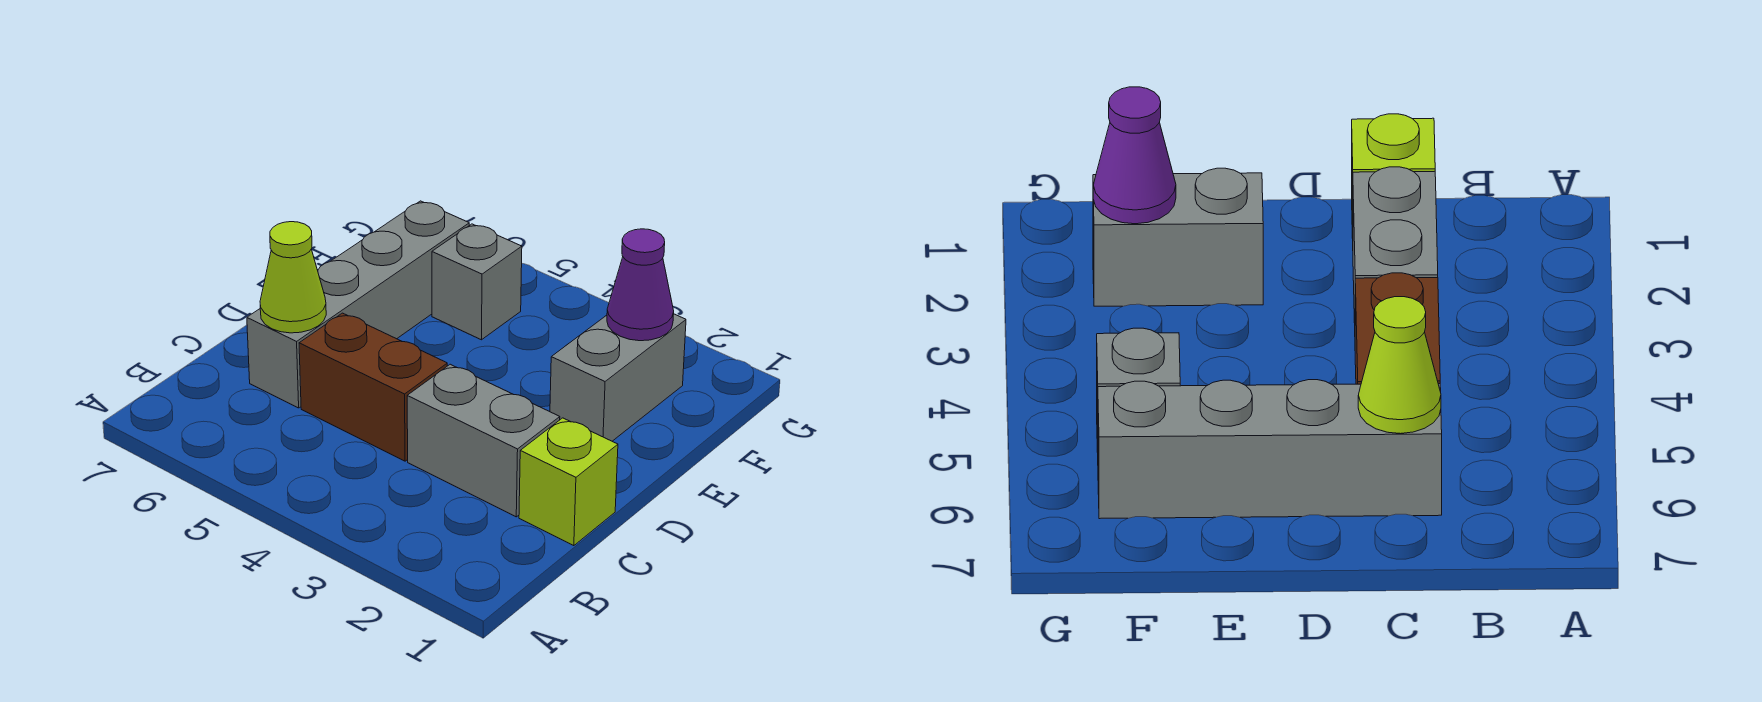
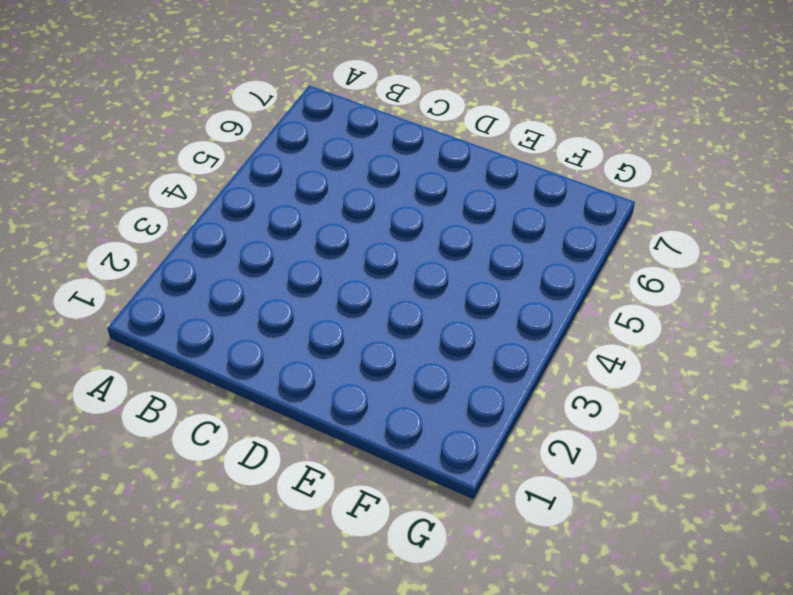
none -> lime 1x1 brick [519,418,618,546]
none -> grey 1x2 brick [407,364,560,517]

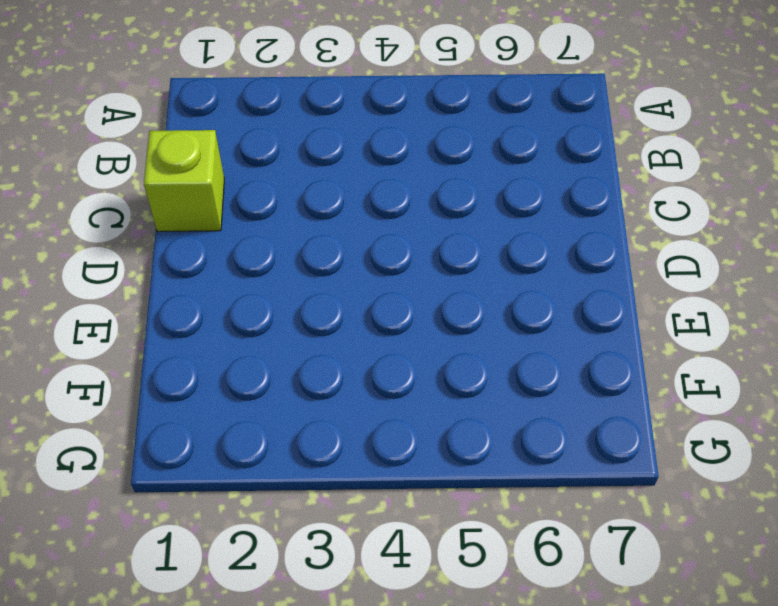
none -> grey 1x2 brick [407,364,560,517]
none -> brown 1x2 brick [299,313,447,461]

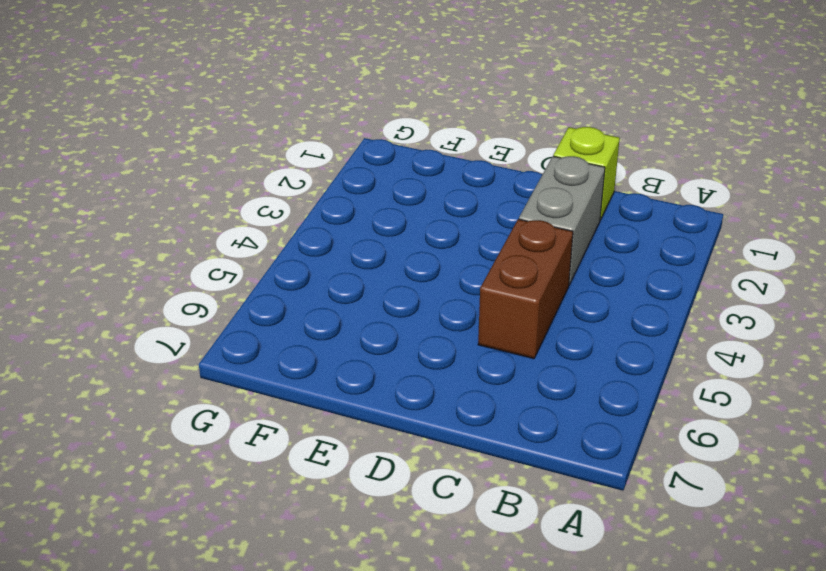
none -> grey 1x4 brick [247,201,469,408]
none -> grey 1x2 brick [550,314,686,441]

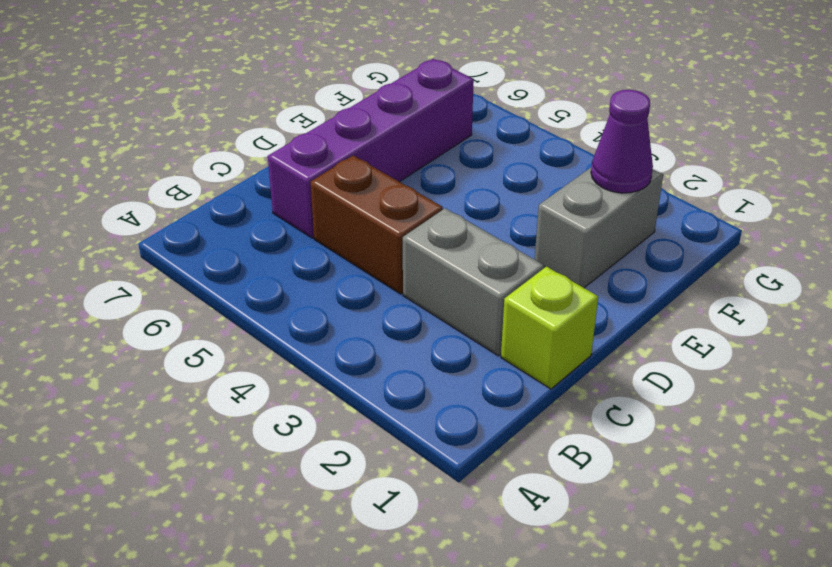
purple 1x4 brick [268,59,474,238] -> grey 1x4 brick [247,201,469,408]
none -> grey 1x1 brick [432,224,522,340]
none -> lime 1x1 cone [260,222,326,333]

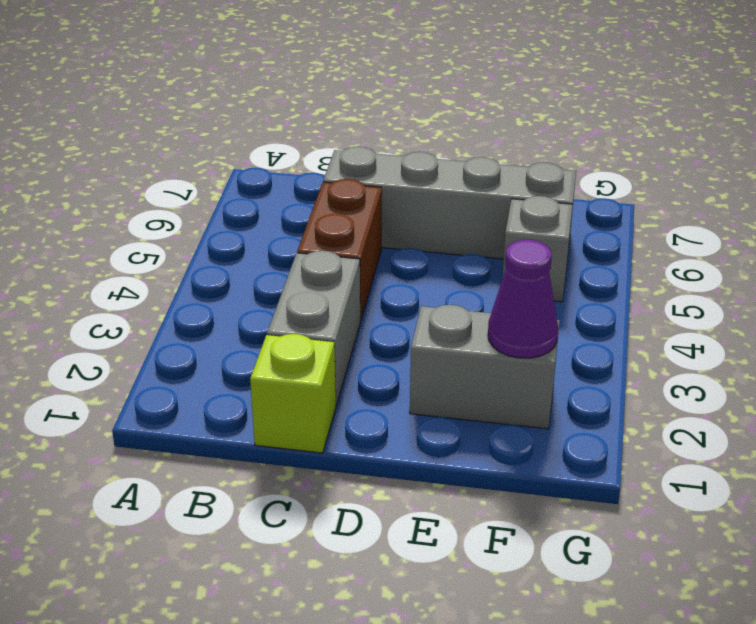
none -> lime 1x1 cone [260,222,326,333]

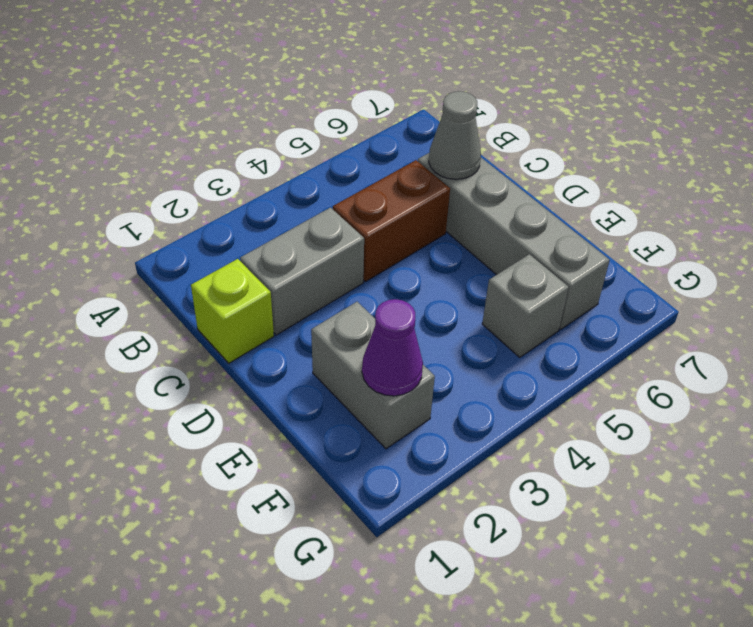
grey 1x1 cone [429,91,481,179] -> lime 1x1 cone [260,222,326,333]

